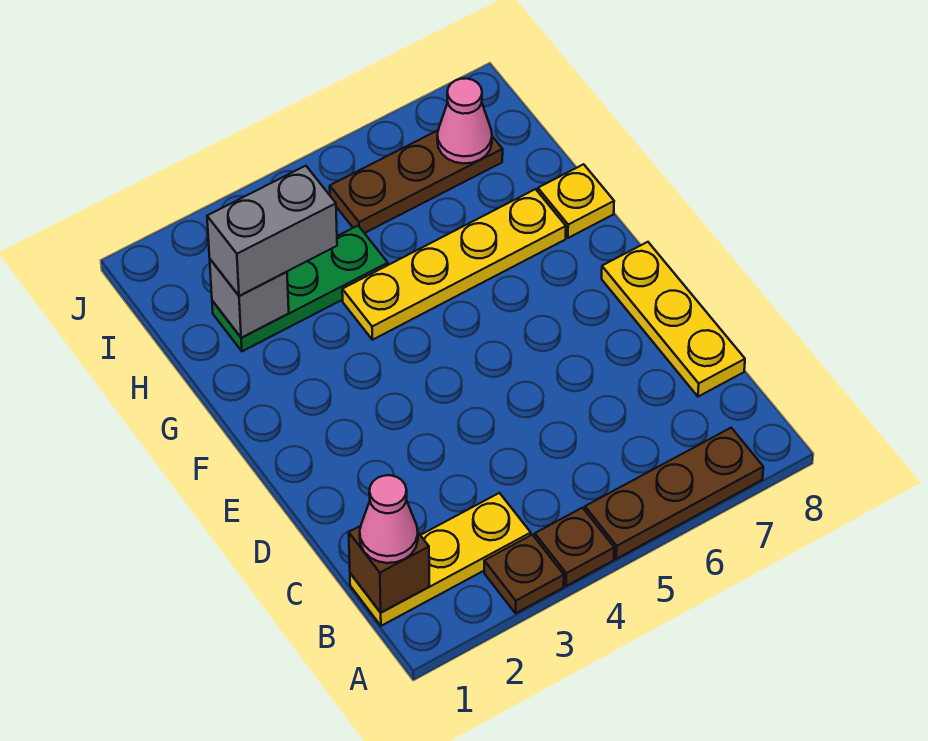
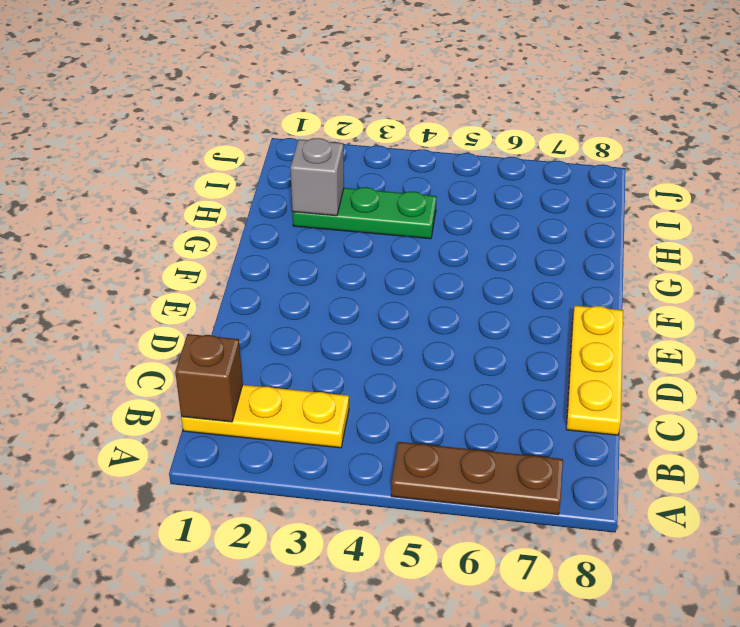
none -> brown 1x1 plate [484,535,564,613]
none -> brown 1x1 plate [535,508,614,586]
none -> yellow 1x4 plate [342,189,566,340]

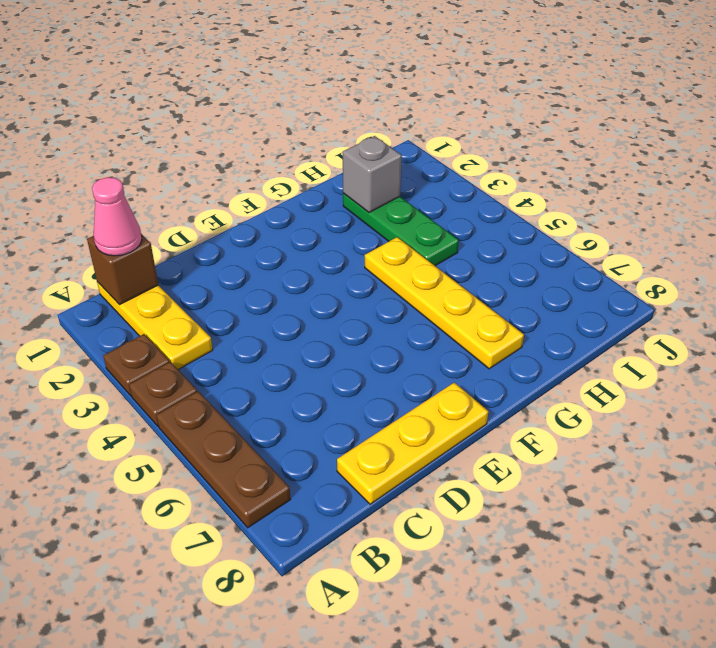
none -> yellow 1x1 plate [538,164,614,238]
none -> brown 1x3 plate [330,131,503,233]
none -> pink 1x1 cone [437,78,492,164]

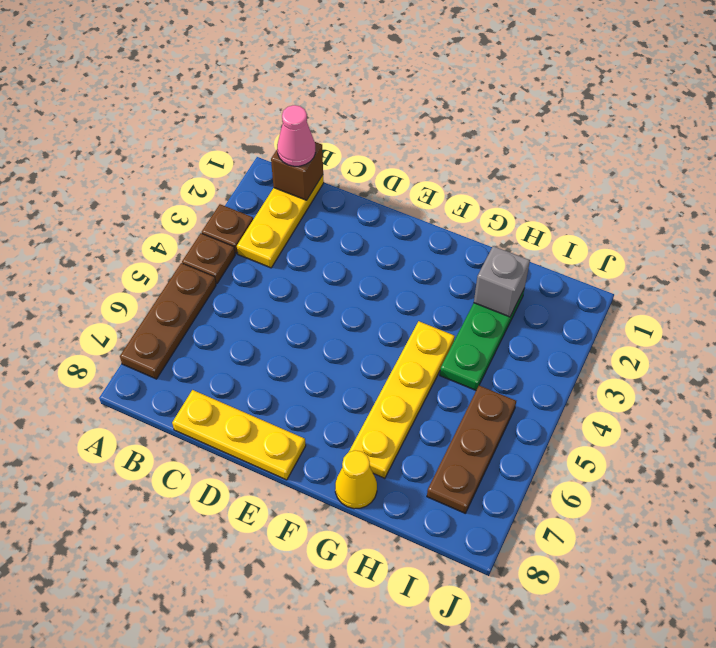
yellow 1x1 cone [335,450,377,509] -> yellow 1x1 plate [538,164,614,238]
none -> pink 1x1 cone [437,78,492,164]
none -> grey 1x2 brick [207,166,337,296]

